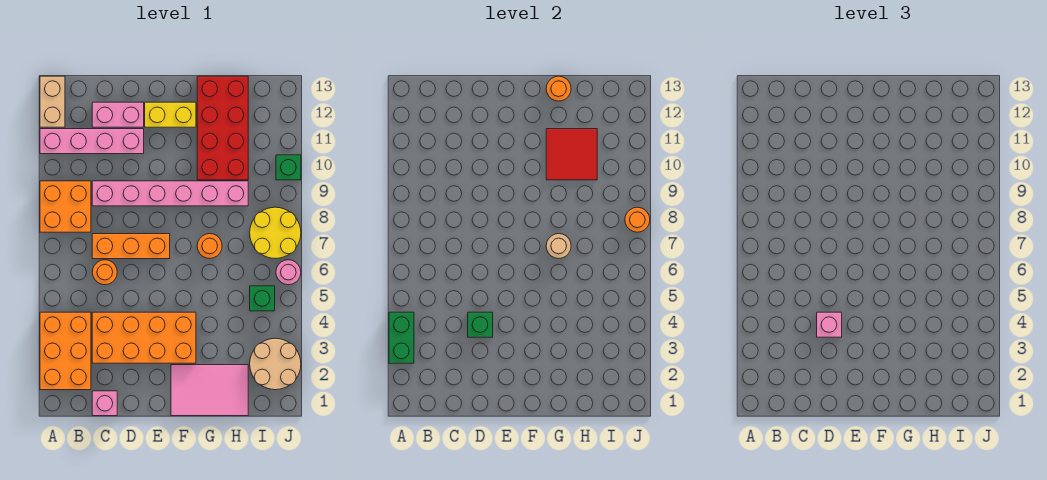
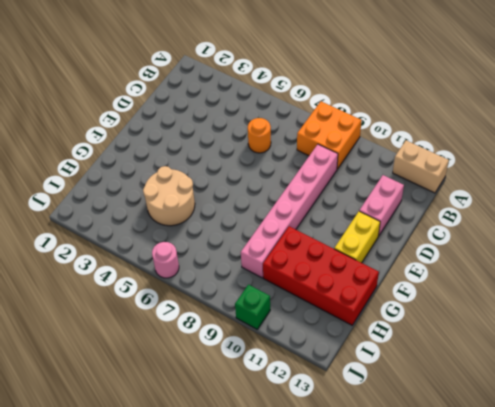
tan 2x2 round brick [143,166,195,226] -> tan 2x2 round brick moved to [250,338,301,390]
none -> orange 2x3 brick [40,312,91,390]
none -> pink 1x4 brick [40,129,144,154]
none -> pink 1x1 brick [92,391,117,416]

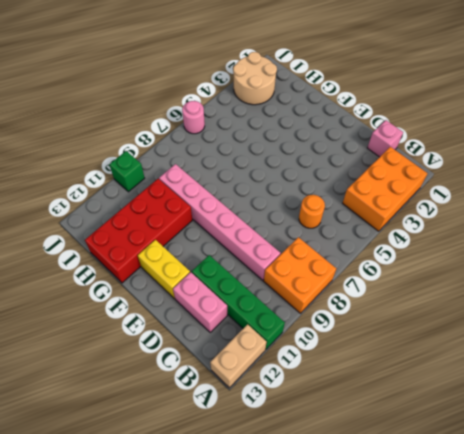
green 1x4 brick [192,255,285,349] -> pink 1x4 brick [40,129,144,154]
none -> orange 2x4 brick [92,312,196,363]
none -> orange 1x3 brick [92,234,170,259]
none -> pink 2x3 tile [171,365,248,416]

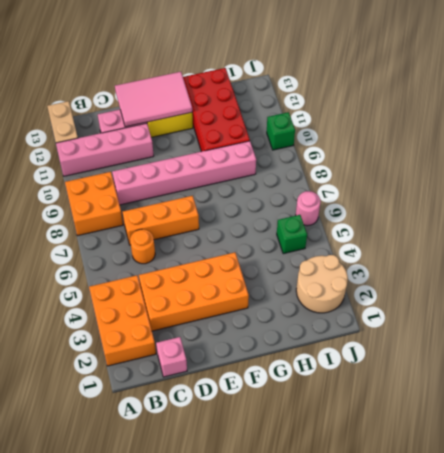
pink 2x3 tile [115,72,192,127] -> pink 2x3 tile moved to [171,365,248,416]
none -> orange 1x1 round brick [197,234,222,258]
none -> yellow 2x2 round brick [250,207,301,259]
none -> green 1x2 brick [389,312,414,363]

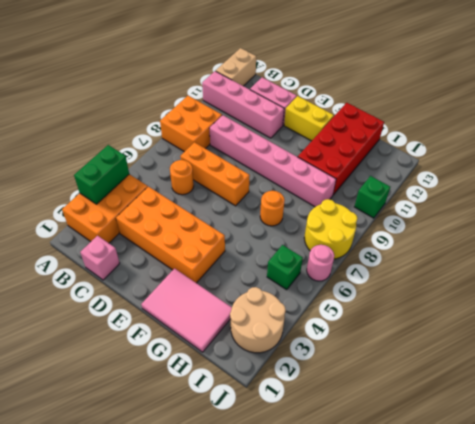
none -> green 1x1 brick [468,312,493,337]
none -> tan 1x1 round brick [546,234,571,258]
none -> red 2x2 tile [546,129,597,180]

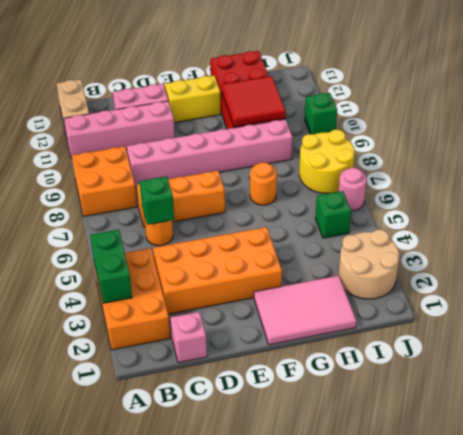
green 1x1 brick [140,176,174,225] -> green 1x1 brick moved to [468,312,493,337]
none -> tan 1x1 round brick [546,234,571,258]
none -> orange 1x1 round brick [546,76,571,101]
none -> orange 1x1 round brick [625,207,650,232]

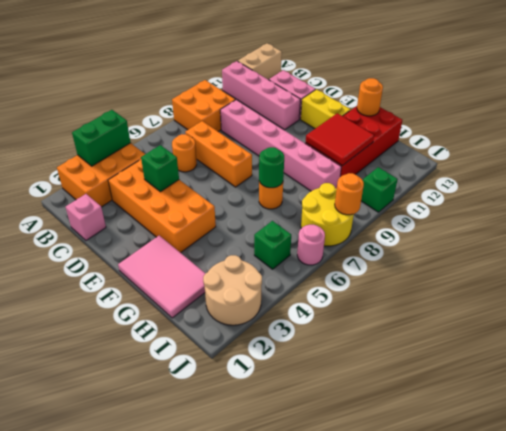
green 1x1 round brick [259,147,284,188] -> tan 1x1 round brick [546,234,571,258]
none -> pink 1x1 brick [817,312,842,337]

